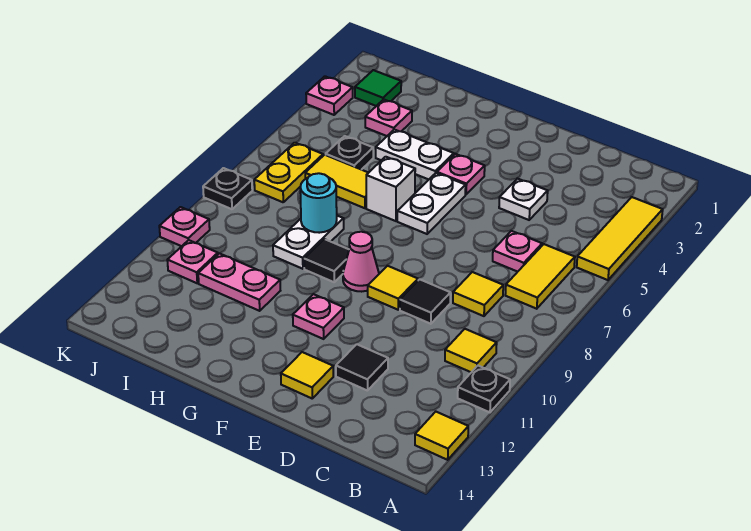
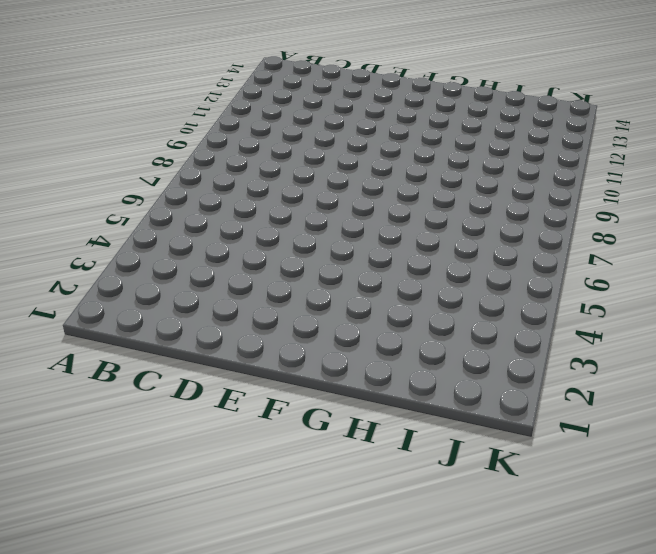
none -> yellow 1x3 tile [577,197,663,280]
none -> black 1x1 plate [458,366,510,412]
none -> yellow 1x1 tile [415,412,468,460]
none -> yellow 1x2 tile [505,244,575,309]

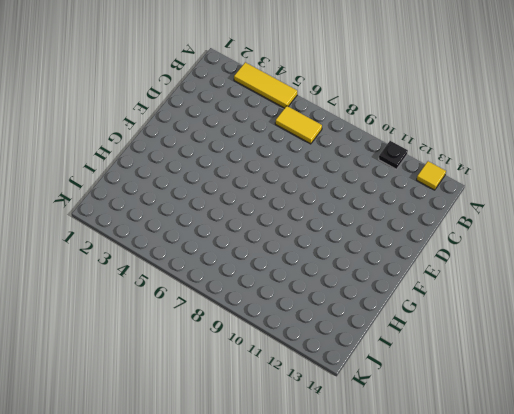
none -> yellow 1x1 tile [445,329,497,372]
none -> pink 1x1 plate [493,231,542,272]
none -> yellow 1x1 tile [453,272,503,316]
none -> white 1x1 plate [499,179,548,220]

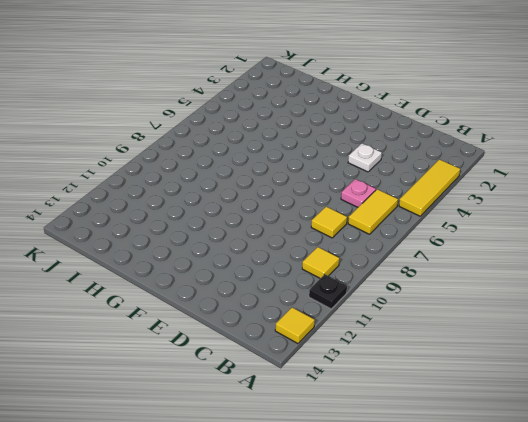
none -> black 1x1 tile [400,279,451,324]
none -> black 1x1 tile [336,344,388,391]
none -> yellow 1x1 tile [368,266,418,310]
none -> yellow 1x1 tile [281,352,333,398]

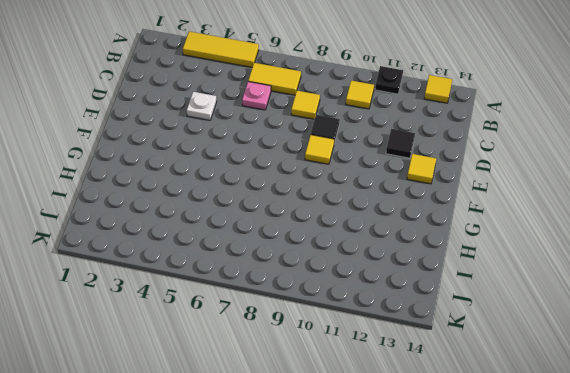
none -> pink 1x1 plate [437,154,485,194]
none -> white 1x2 plate [397,173,466,234]
none -> pink 1x1 cone [343,232,379,292]
none -> pink 1x1 plate [293,294,344,339]

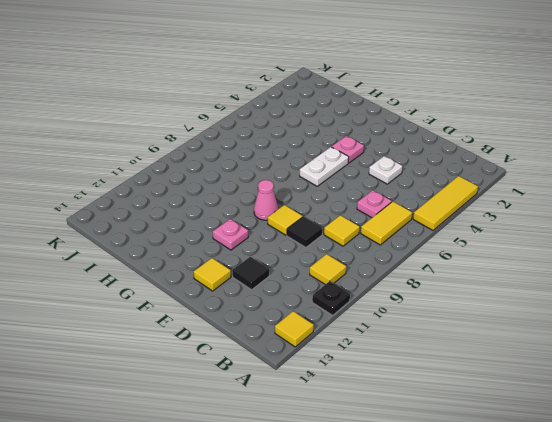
none -> white 1x2 plate [376,130,454,179]
none -> white 1x1 brick [366,157,415,221]
none -> black 1x1 tile [304,239,349,282]
none -> yellow 1x2 tile [305,155,368,208]

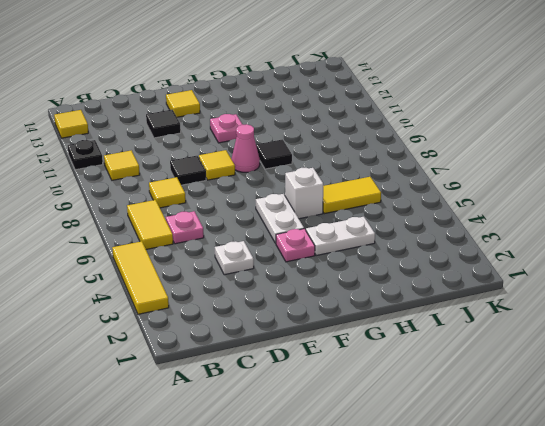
none -> white 1x2 plate [273,216,344,269]
none -> pink 1x2 plate [198,253,280,311]
none -> pink 1x1 plate [365,99,412,136]
none -> black 1x1 plate [326,136,373,170]

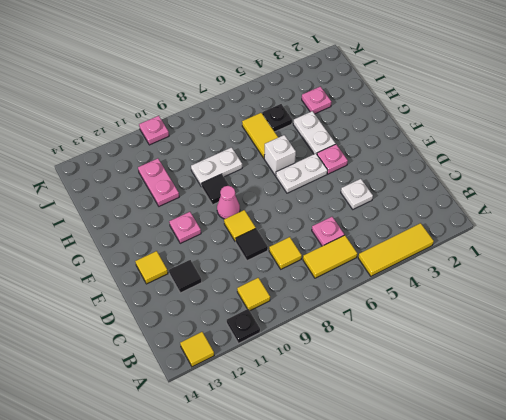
none -> green 1x1 tile [355,70,401,106]
none -> yellow 1x2 plate [254,143,323,202]
none -> pink 1x1 plate [167,240,218,283]
none -> pink 1x1 plate [306,76,353,115]

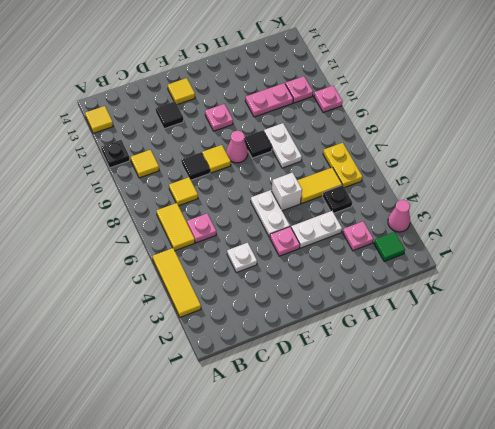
pink 1x1 cone [388,200,410,232] -> pink 1x1 plate [306,76,353,115]
none -> black 1x1 plate [203,168,252,209]
none -> cyan 1x1 round brick [300,173,337,233]

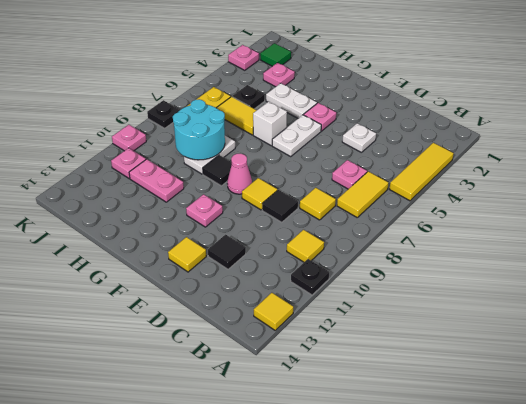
cyan 2x2 round brick [173,99,225,160] -> cyan 1x1 round brick [300,173,337,233]

